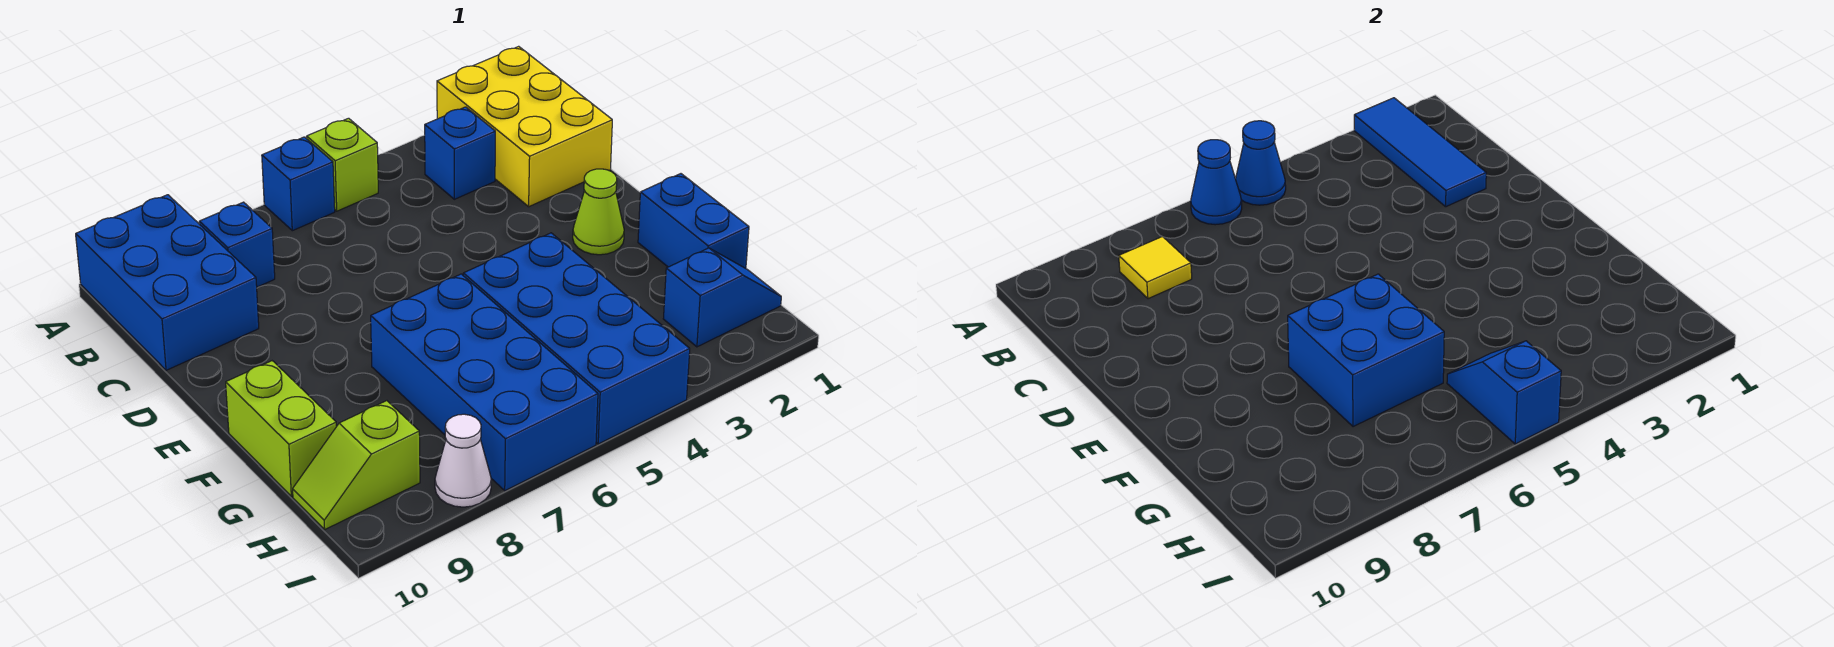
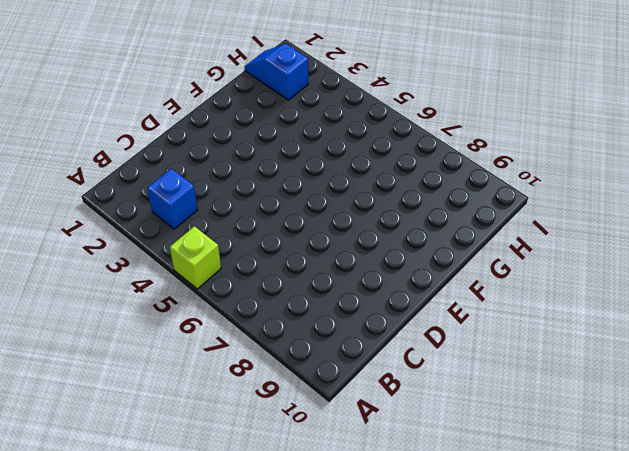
none -> yellow 2x3 brick [437,46,612,207]
none -> blue 1x1 brick [262,137,335,231]
none -> blue 2x3 brick [76,195,259,370]

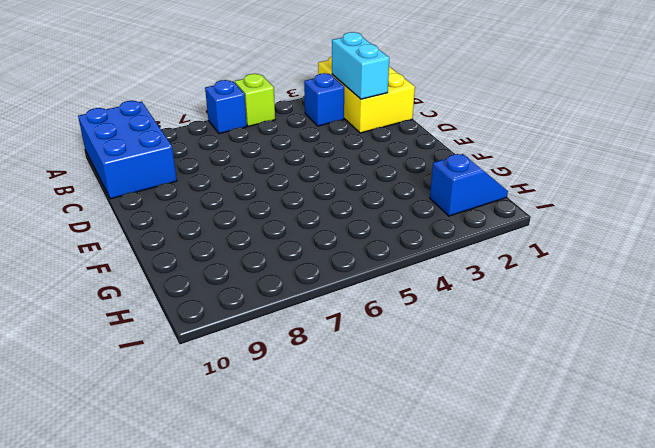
cyan 1x2 brick [332,32,389,99] -> blue 1x3 tile [1354,98,1486,207]
none -> blue 1x1 brick [199,202,275,287]
none -> lime 1x1 cone [573,169,624,255]
none -> blue 1x2 brick [638,174,749,268]

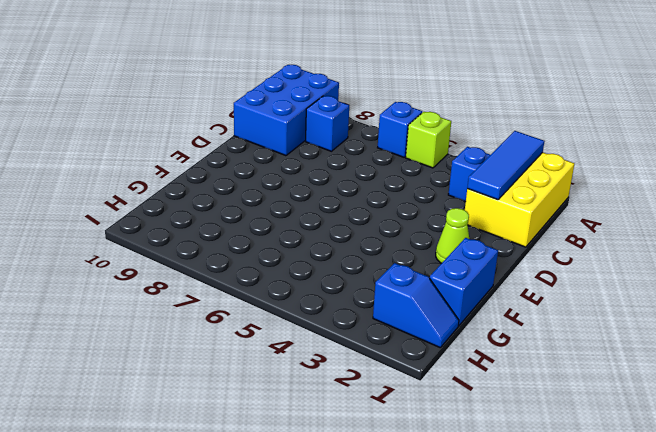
none -> blue 2x4 brick [463,233,690,444]
none -> blue 2x4 brick [371,274,598,491]
none -> lime 1x2 brick [226,361,336,496]

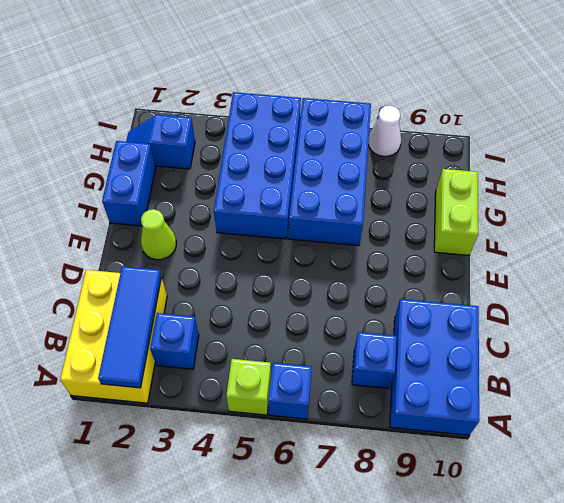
none -> lime 1x2 slope [293,401,420,529]
none -> blue 1x1 cone [1236,121,1286,205]
none -> blue 1x1 cone [1191,140,1242,225]

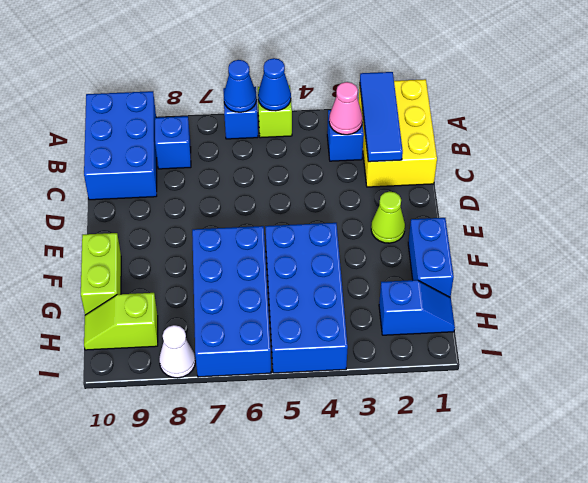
pink 1x1 cone [329,82,362,135] -> none
none -> yellow 1x1 tile [1119,236,1192,299]
none -> blue 2x2 brick [1288,274,1444,427]
none -> blue 1x2 slope [1447,341,1561,444]

